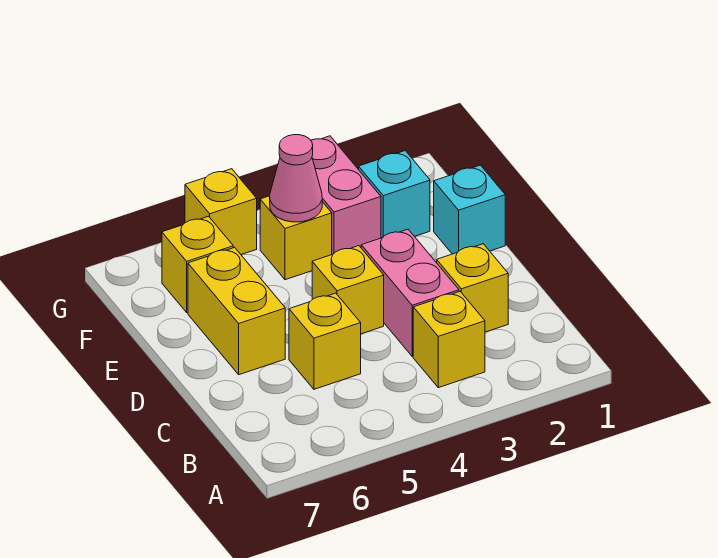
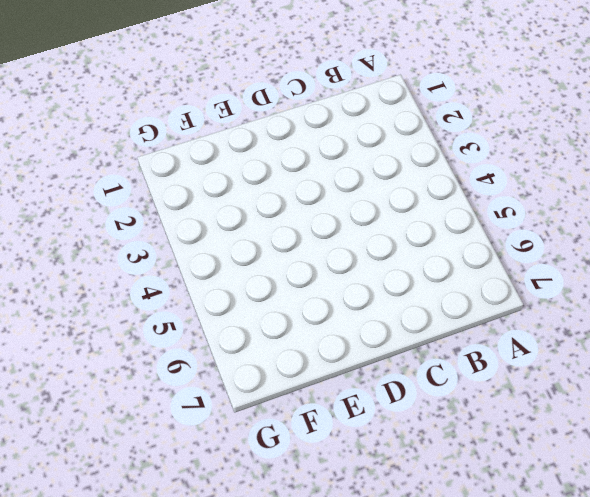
none -> yellow 1x1 brick [413,292,485,388]
none -> yellow 1x1 brick [437,244,508,332]
none -> pink 1x2 brick [361,229,459,356]

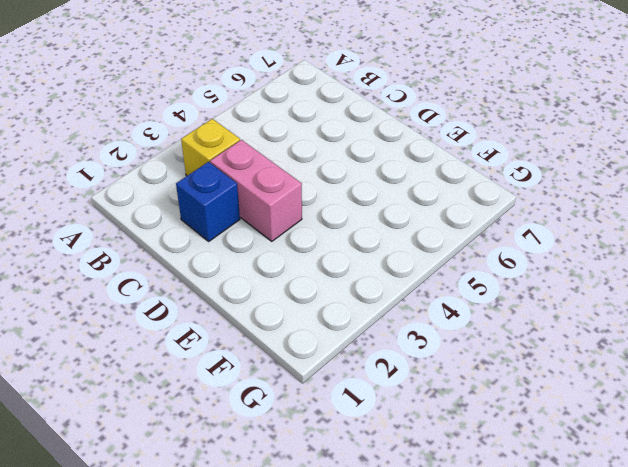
blue 1x1 brick [176,162,240,241] -> yellow 1x1 brick [437,244,508,332]
none -> yellow 1x1 brick [289,293,361,389]
none -> yellow 1x1 brick [312,246,384,334]
none -> yellow 1x2 brick [188,247,285,375]

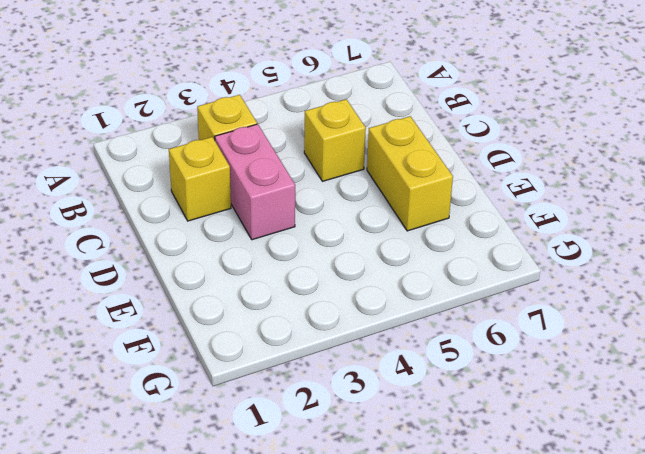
none -> yellow 1x1 brick [312,246,384,334]
none -> cyan 1x1 brick [434,165,505,254]
none -> cyan 1x1 brick [359,151,430,238]

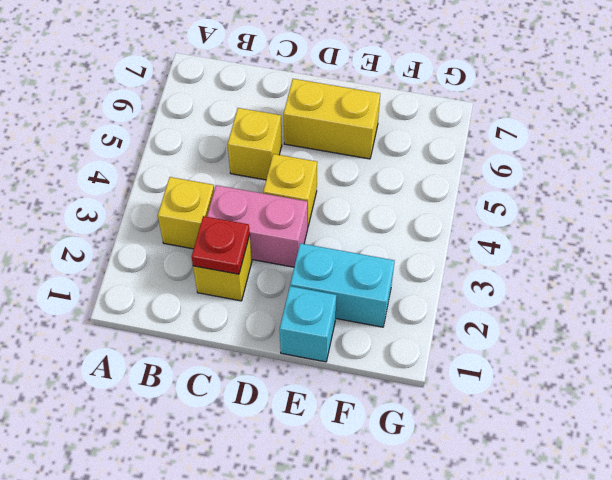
red 1x1 plate [192,216,250,274] -> none
cyan 1x2 brick [290,243,395,327] -> cyan 1x1 brick [359,151,430,238]
none -> pink 1x2 brick [311,136,381,254]
none -> yellow 1x1 brick [260,196,332,280]
none -> yellow 1x1 brick [162,216,233,312]

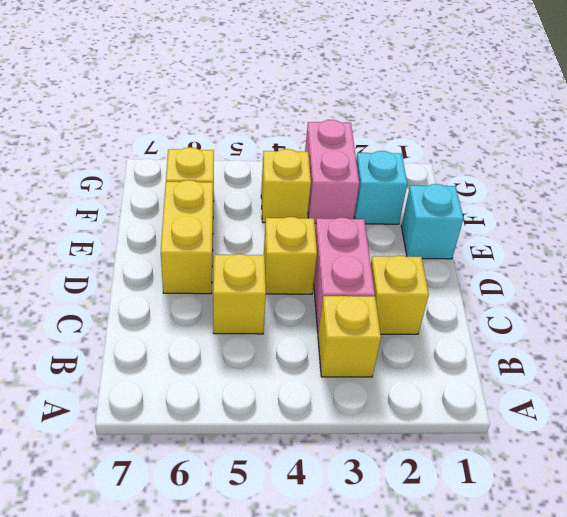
none -> yellow 1x1 brick [185,169,257,255]
none -> pink 1x1 cone [270,135,322,222]

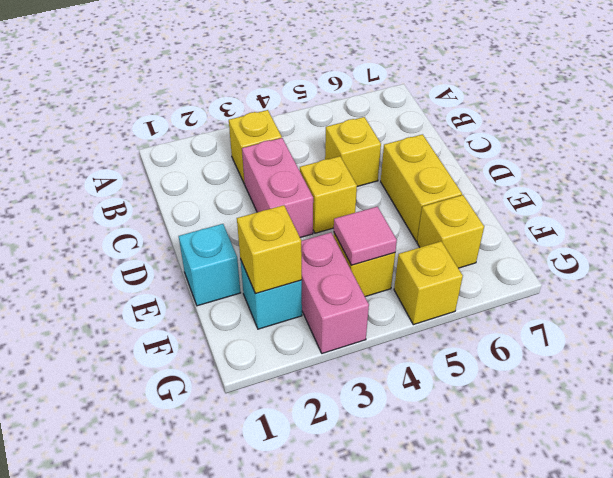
yellow 1x1 brick [237,205,302,294] -> yellow 1x1 brick moved to [437,244,508,332]
pink 1x1 tile [334,207,397,265] -> pink 1x1 cone [270,135,322,222]

